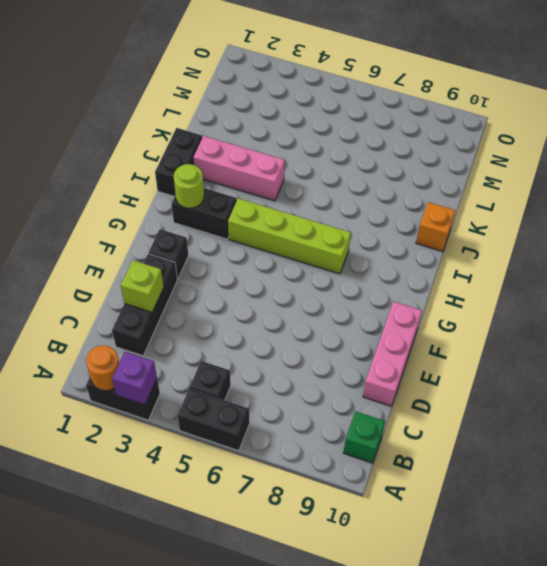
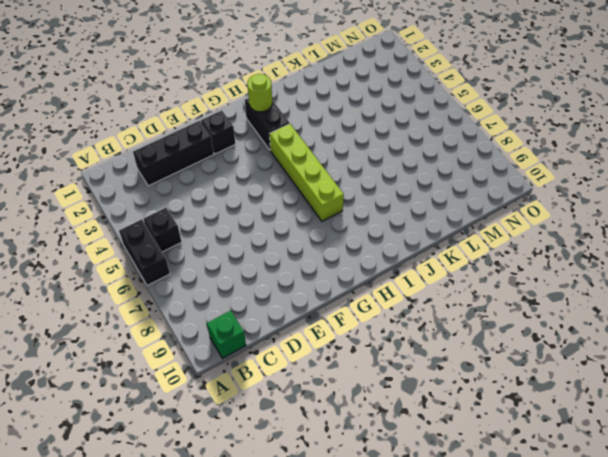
none -> black 1x2 brick [86,378,160,420]
none -> pink 1x3 brick [363,302,422,406]
none -> black 1x2 brick [155,128,202,197]

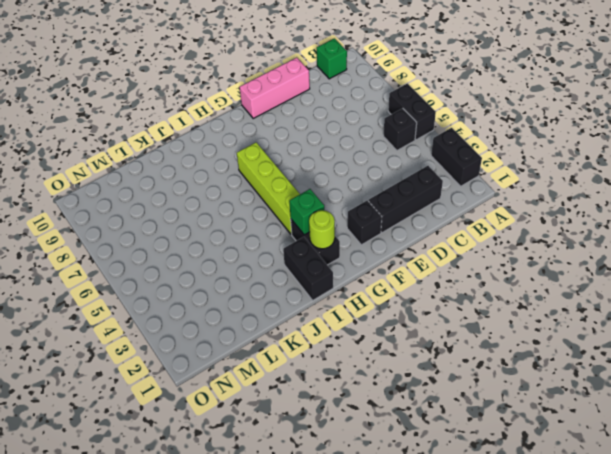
green 1x1 brick [289,189,324,235] -> none
black 1x2 brick [283,237,333,300] -> black 1x2 brick turned to [155,128,202,197]
none -> pink 1x3 brick [193,136,285,201]
none -> orange 1x1 brick [416,202,455,251]
none -> orange 1x1 round brick [86,345,119,391]

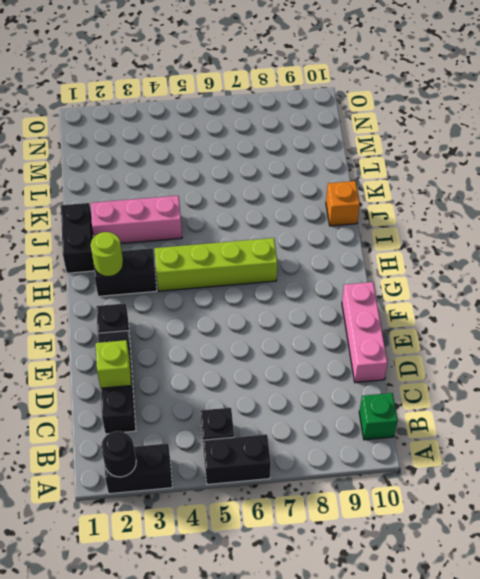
black 1x1 round brick [101,431,136,477] -> orange 1x1 round brick [86,345,119,391]
none -> purple 1x1 brick [112,352,157,405]

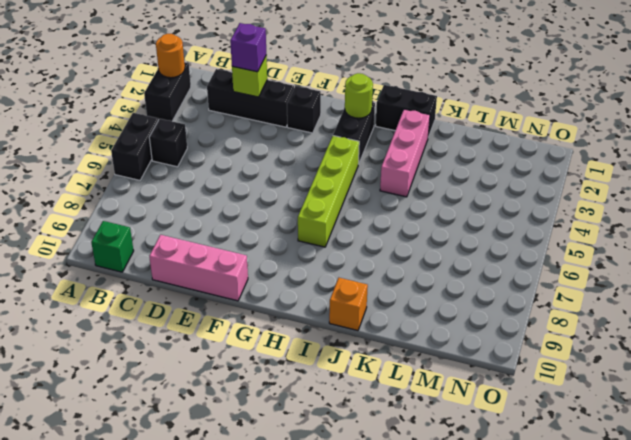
purple 1x1 brick [230,23,266,72] -> purple 1x1 brick moved to [112,352,157,405]

